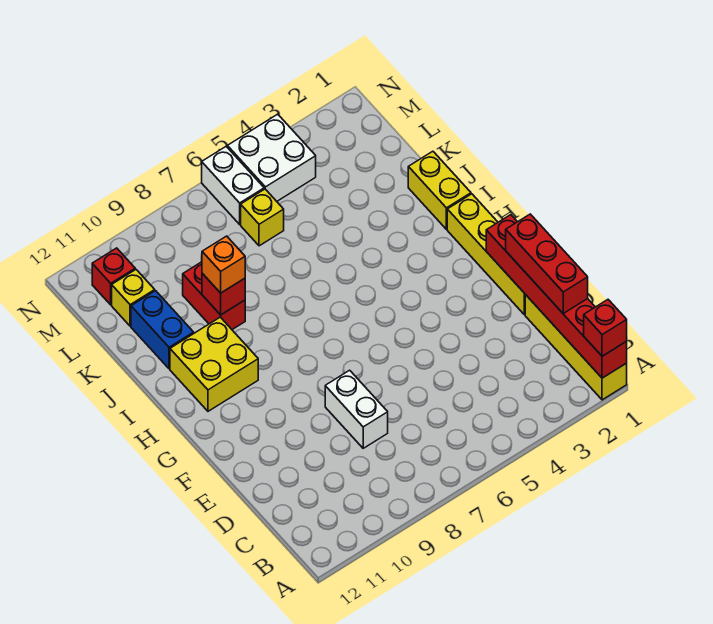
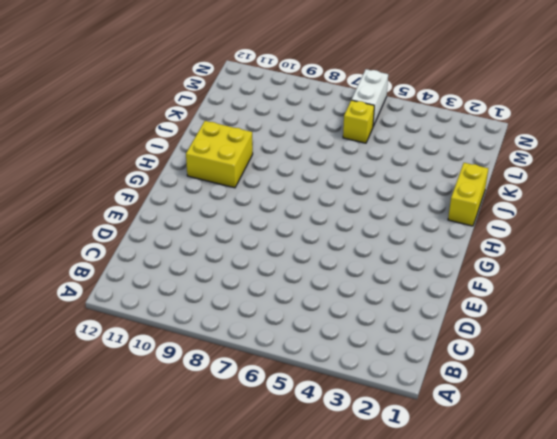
none -> yellow 1x4 brick [525,295,627,400]
none -> white 1x2 brick [325,370,388,448]
none -> yellow 1x4 brick [447,194,525,315]

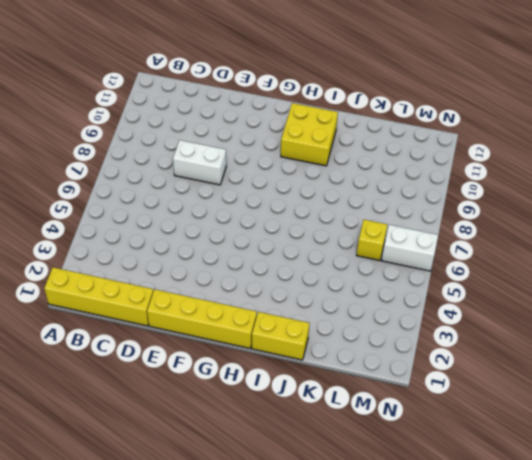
none -> red 1x2 brick [183,262,245,330]
none -> blue 1x2 brick [131,291,194,369]
none -> yellow 1x1 brick [112,270,155,326]

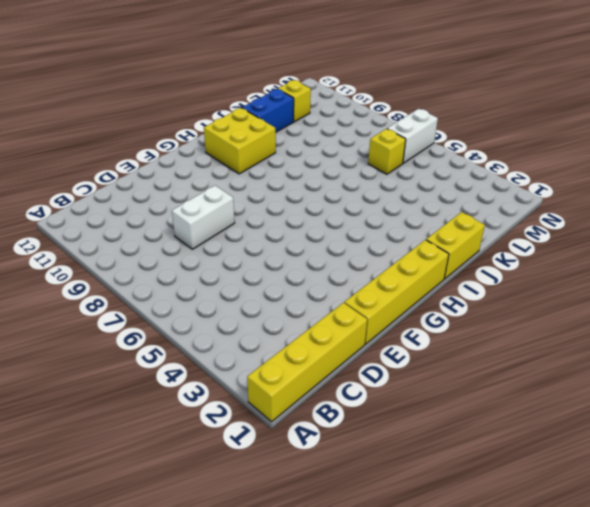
none -> red 1x2 brick [183,262,245,330]
none -> white 2x2 brick [227,114,316,201]
none -> red 1x1 brick [92,248,135,305]

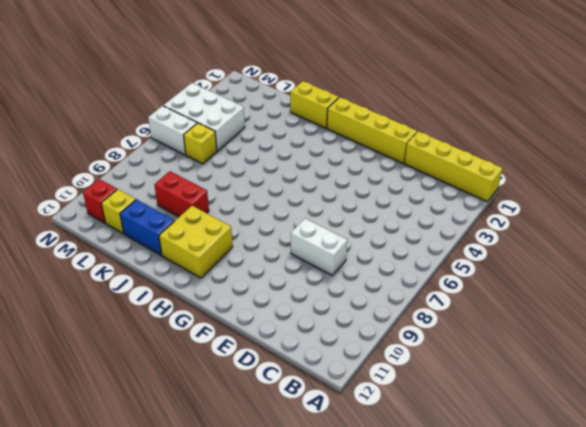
white 2x3 brick [163,83,245,151] -> white 2x2 brick [227,114,316,201]
none -> red 1x6 brick [486,215,627,378]
none -> red 1x1 brick [202,273,245,315]
none -> red 1x1 brick [584,300,627,356]

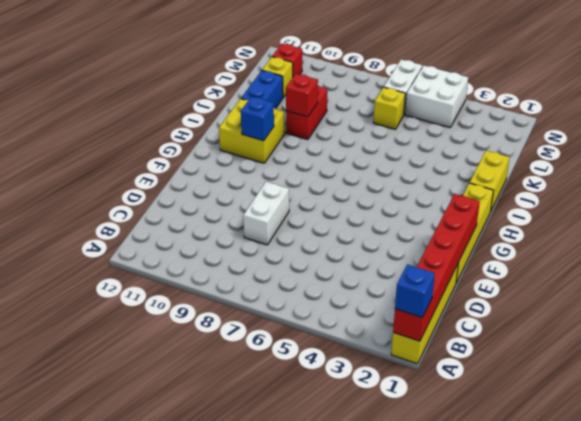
blue 1x1 brick [395,265,435,317] -> red 1x1 brick [584,300,627,356]
blue 1x1 brick [241,97,274,141] -> none
none -> red 1x3 brick [506,214,588,313]
none -> orange 1x1 brick [202,236,245,293]

